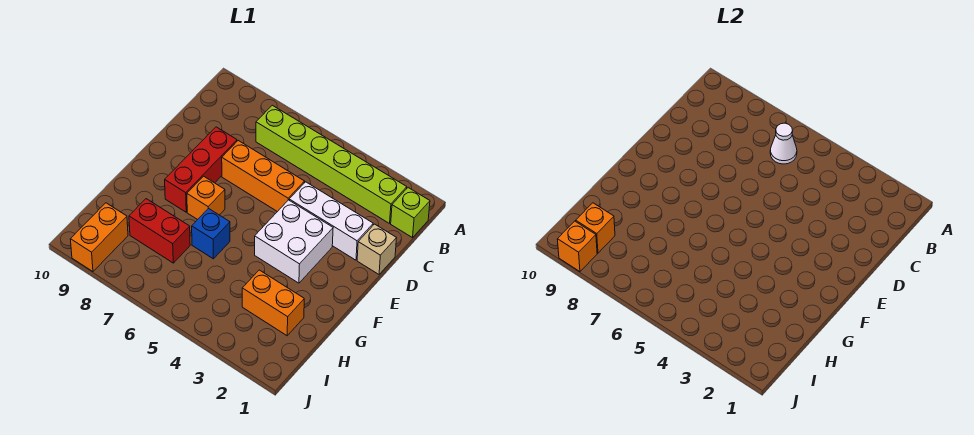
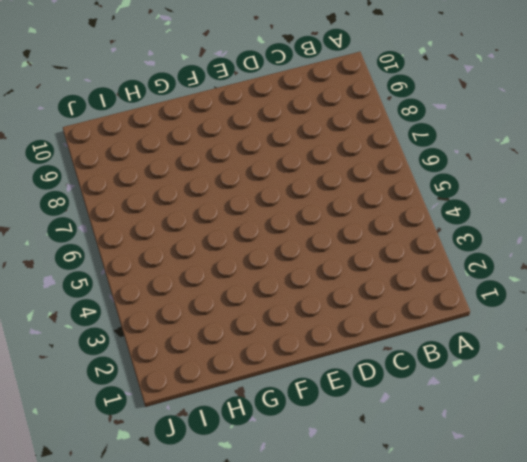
none -> lime 1x1 brick [391,188,430,238]
none -> lime 1x6 brick [256,105,407,223]
none -> tan 1x1 brick [357,224,396,274]

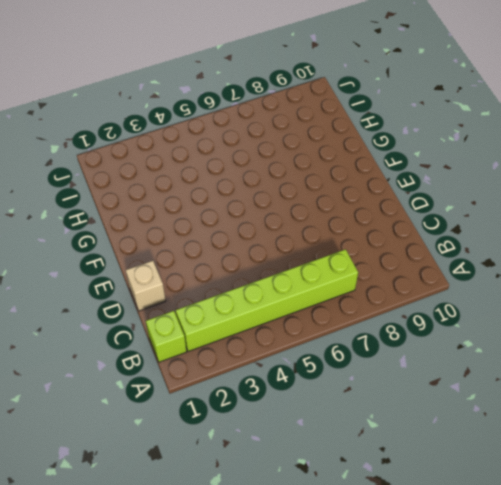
none -> white 1x3 brick [289,182,373,260]
none -> orange 1x3 brick [222,141,305,212]
none -> red 1x3 brick [165,127,237,212]

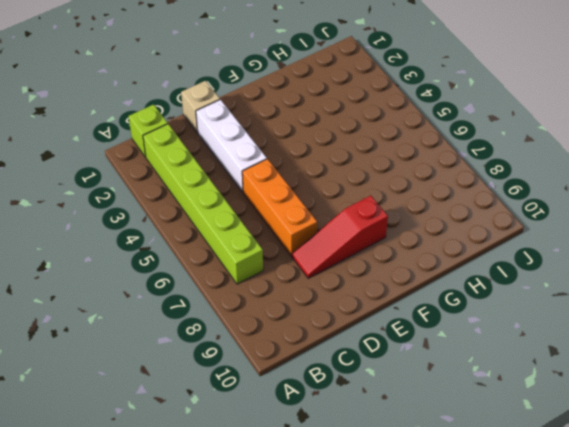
red 1x3 slope [292,196,388,278] -> red 1x3 brick [165,127,237,212]
none -> white 2x2 brick [255,200,333,283]
none -> orange 1x1 brick [187,176,225,220]
none -> blue 1x1 brick [192,208,230,259]

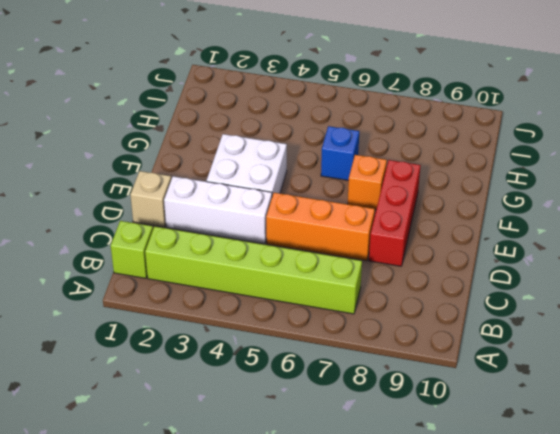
none -> orange 1x2 brick [242,270,304,336]
none -> red 1x2 brick [129,199,190,263]
none -> orange 1x2 brick [70,203,128,272]

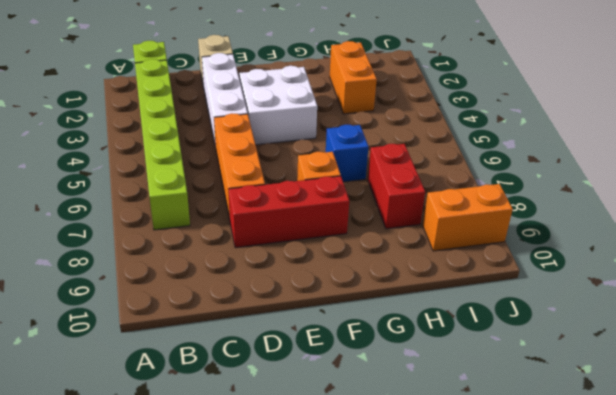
none -> white 1x1 cone [770,123,797,164]
none -> orange 1x1 brick [576,203,615,253]
none -> orange 1x1 brick [557,221,597,272]

